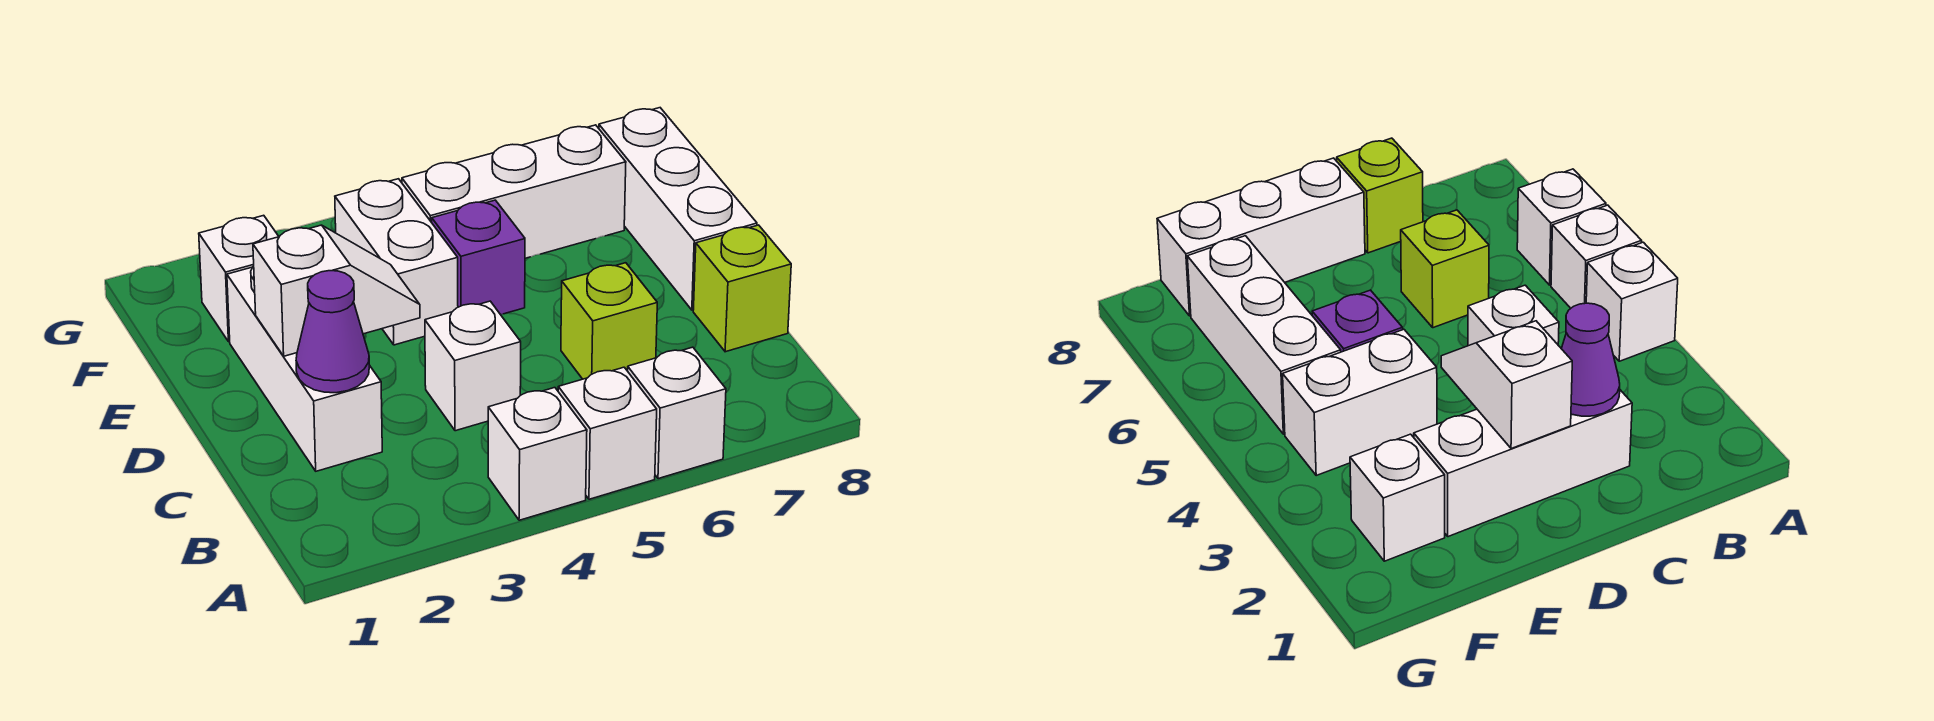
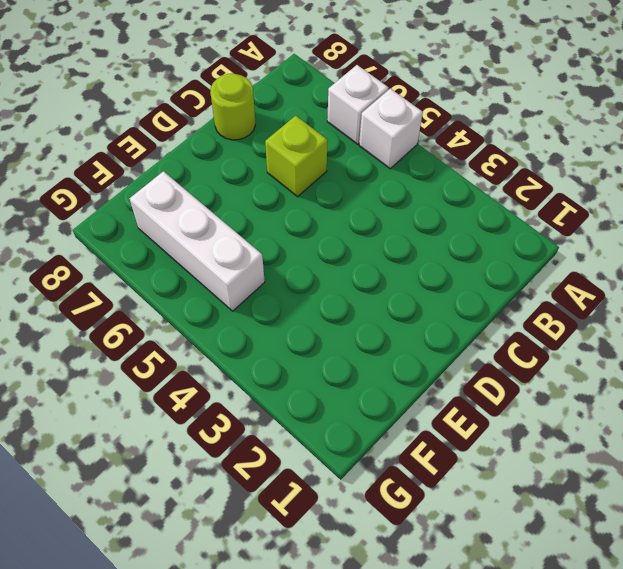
lime 1x1 round brick [210,73,255,140] -> lime 1x1 brick [693,225,791,352]
none -> white 1x1 brick [488,388,587,520]
none -> white 1x3 brick [227,266,382,471]
none -> white 1x1 brick [425,301,521,431]

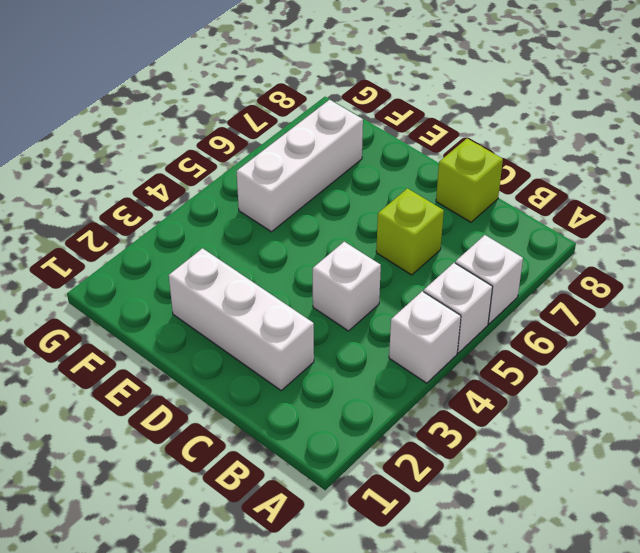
none -> white 1x3 brick [599,108,757,310]
none -> white 1x2 brick [335,179,458,345]
none -> purple 1x1 brick [432,200,525,315]

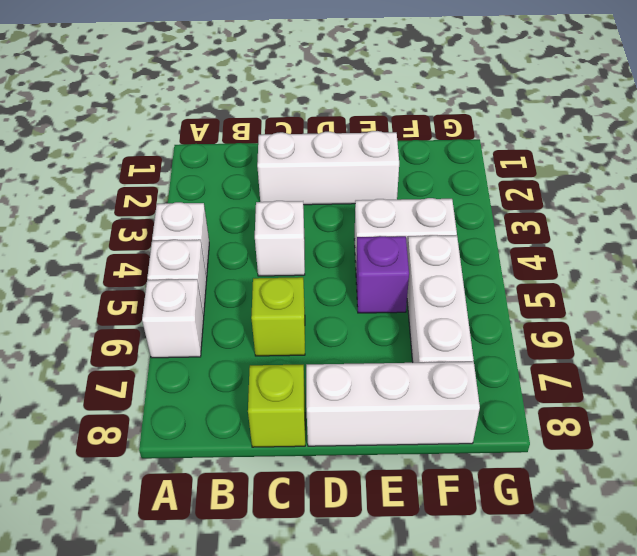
none -> white 1x1 brick [199,215,279,342]
none -> purple 1x1 cone [296,271,369,393]
none -> white 1x2 slope [253,225,420,356]

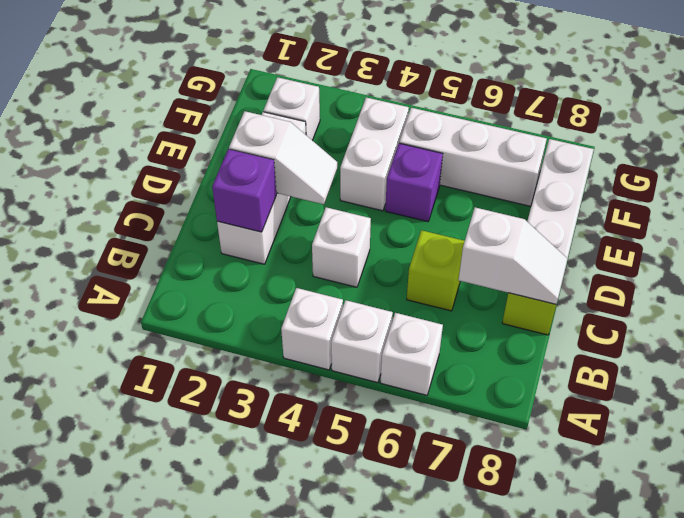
purple 1x1 brick [212,149,276,232] -> purple 1x1 cone [296,271,369,393]
white 1x2 slope [459,207,567,304] -> none

